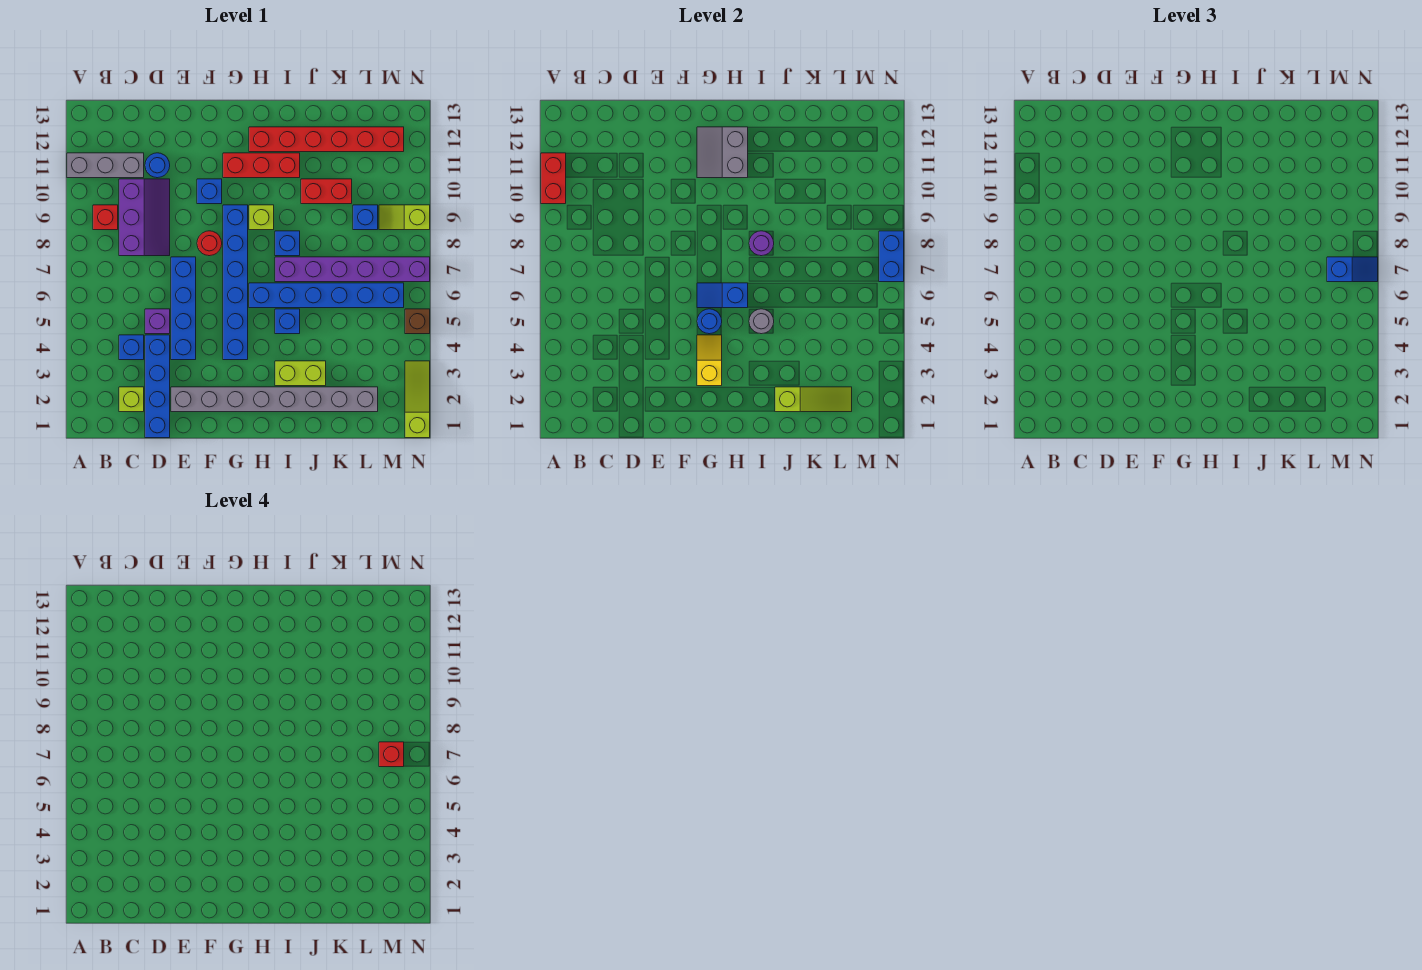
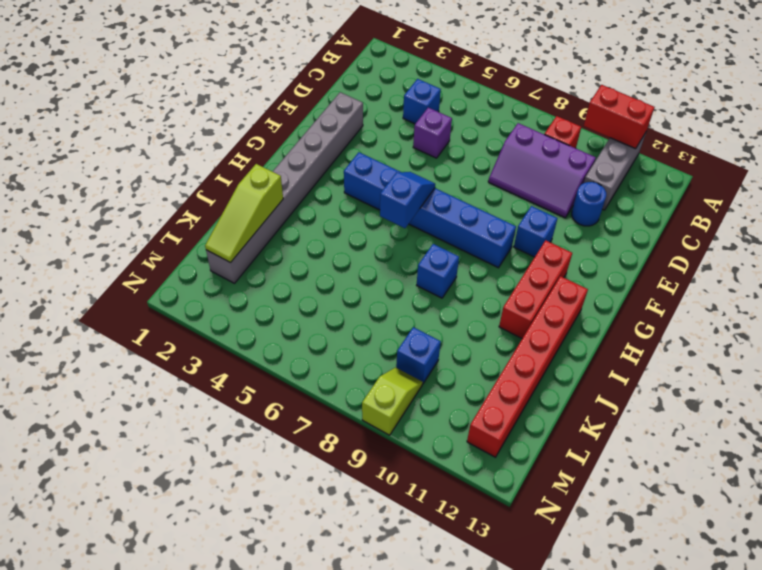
none -> lime 1x1 brick [119,387,144,412]
none -> blue 1x4 brick [145,335,170,438]
none -> blue 1x4 brick [171,257,196,360]
none -> red 1x1 round brick [197,231,222,256]

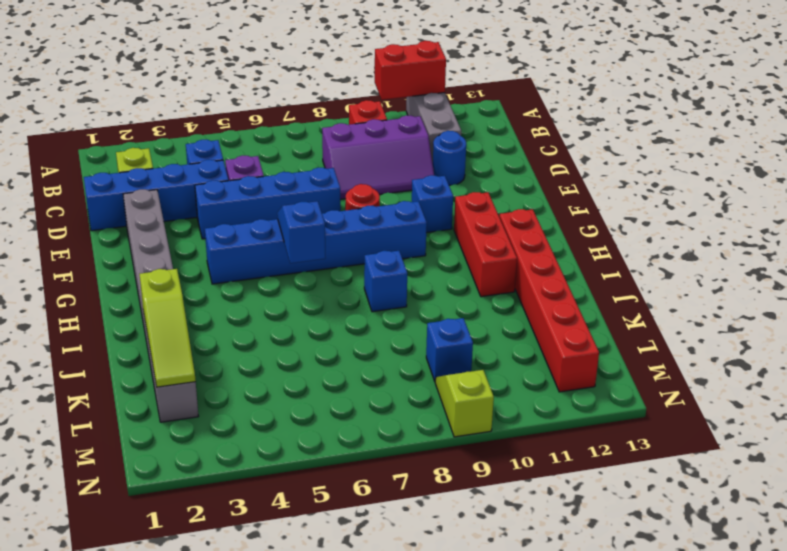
none -> blue 1x6 brick [249,283,404,308]
none -> lime 1x1 brick [249,205,274,230]
none -> lime 1x2 brick [275,361,326,386]
none -> blue 1x1 brick [275,309,300,334]

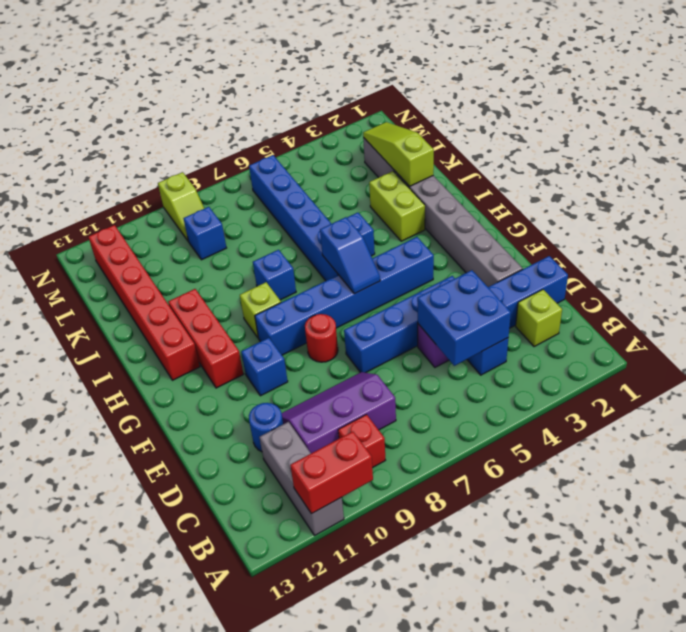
blue 2x2 brick [417,270,511,366] -> none
none -> purple 1x6 brick [275,257,430,282]
none -> red 1x2 brick [301,179,352,204]
none -> lime 1x3 slope [405,361,430,438]
none -> brown 1x1 brick [405,309,430,334]

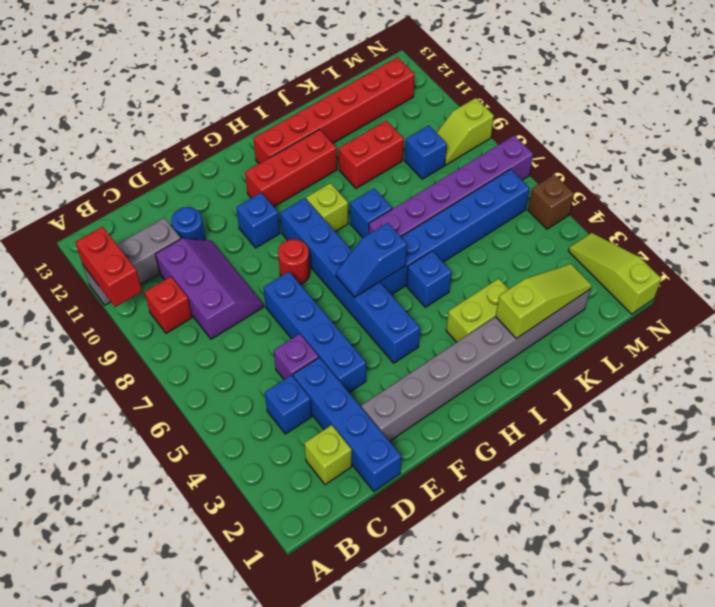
none -> yellow 1x2 slope [697,335,722,386]
none -> blue 1x1 round brick [697,309,722,334]
none -> grey 2x2 slope [697,127,748,178]
none -> grey 1x1 round brick [749,309,774,334]

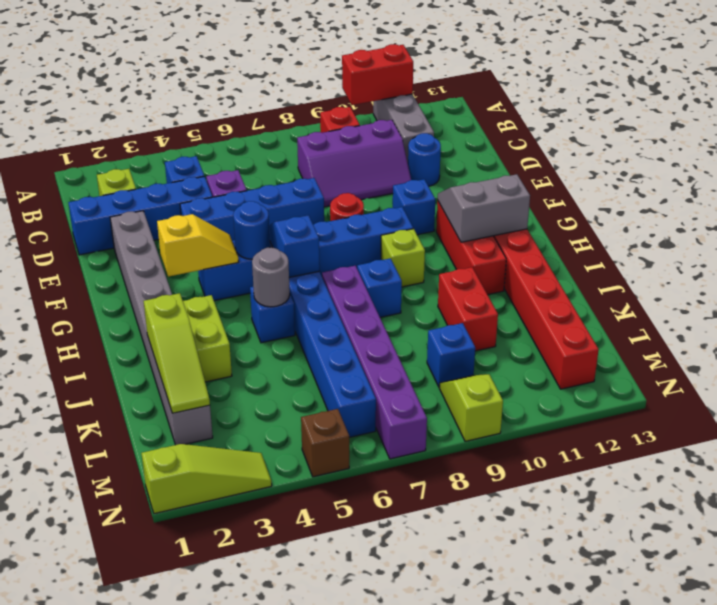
none -> purple 1x1 round brick [749,231,774,256]
none -> blue 1x2 brick [879,231,904,282]
none -> blue 1x2 slope [1327,257,1378,282]
none -> red 1x1 brick [379,742,404,767]

